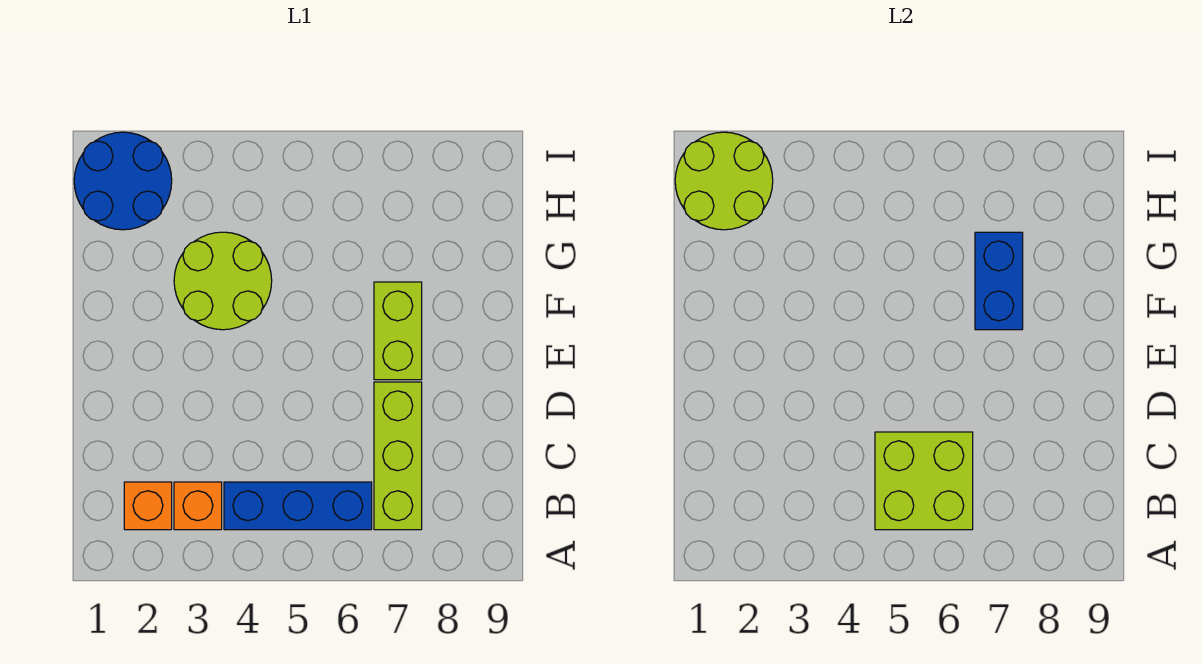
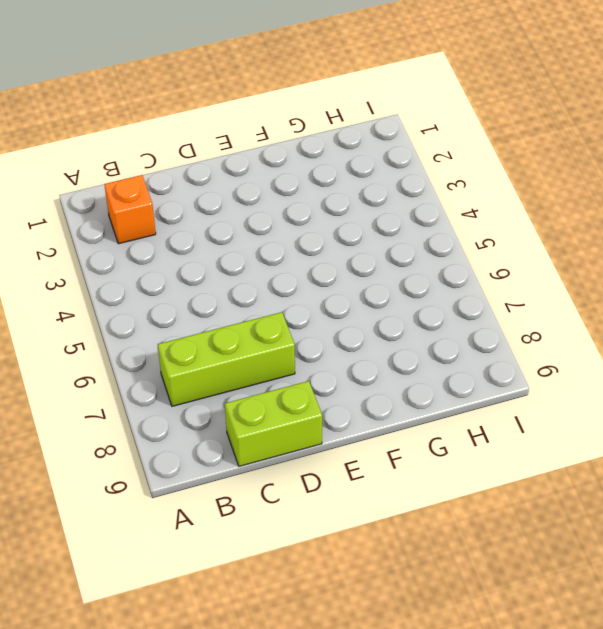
lime 1x2 brick [225,381,322,466] -> lime 1x2 brick moved to [374,282,422,380]
none -> orange 1x1 brick [174,482,222,530]
none -> blue 1x3 brick [224,482,372,530]

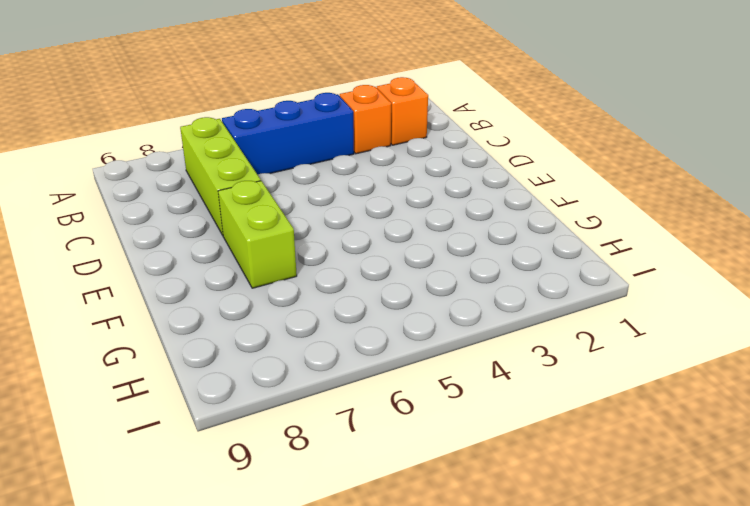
none -> lime 2x2 round brick [174,232,272,330]
none -> blue 2x2 round brick [74,132,172,230]

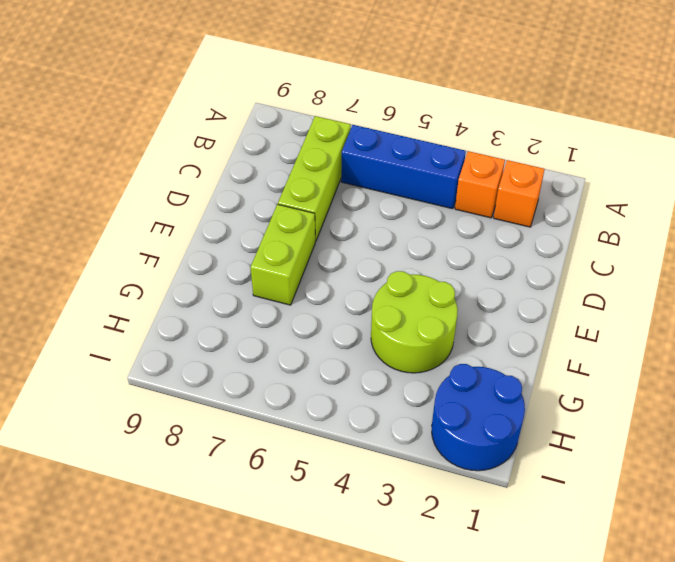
none -> lime 2x2 brick [875,432,973,530]
none -> blue 1x2 brick [975,232,1023,330]

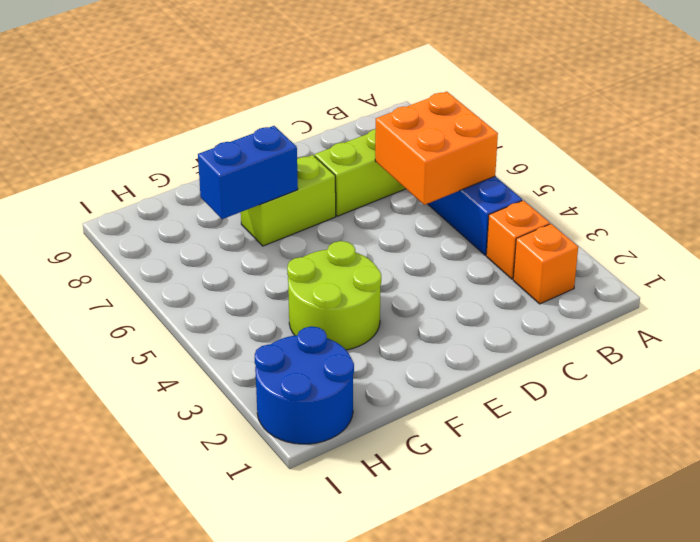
orange 2x2 brick [375,92,498,205] -> lime 2x2 brick [875,432,973,530]
none -> lime 2x2 round brick [675,132,773,230]

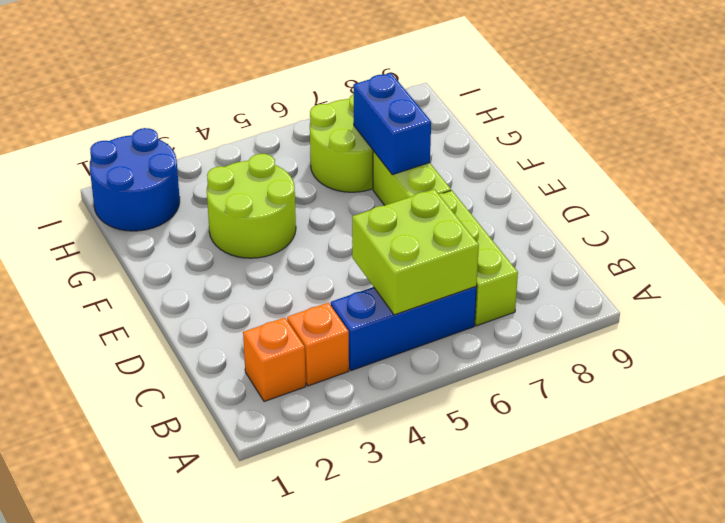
lime 2x2 round brick [310,94,373,192] -> lime 2x2 round brick moved to [675,132,773,230]

